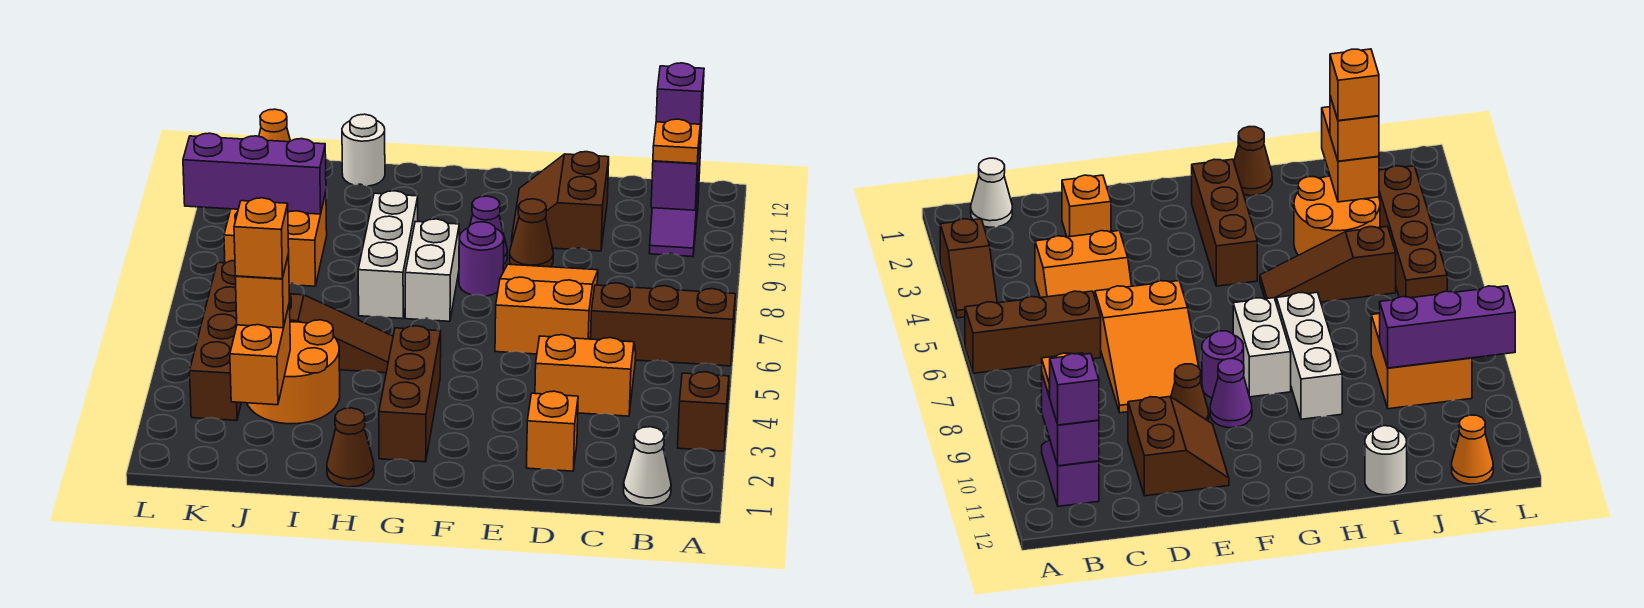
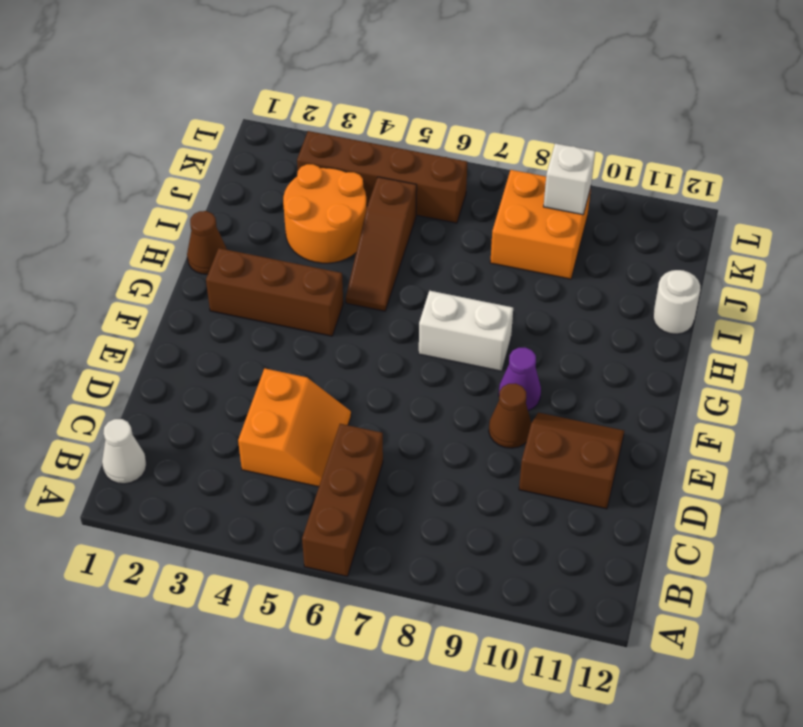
white 1x1 brick [544,143,595,215] -> purple 1x3 brick [183,133,326,214]
none -> brown 1x2 slope [678,372,729,451]
none -> purple 1x2 slope [649,168,700,257]
none -> orange 1x1 brick [527,391,578,471]

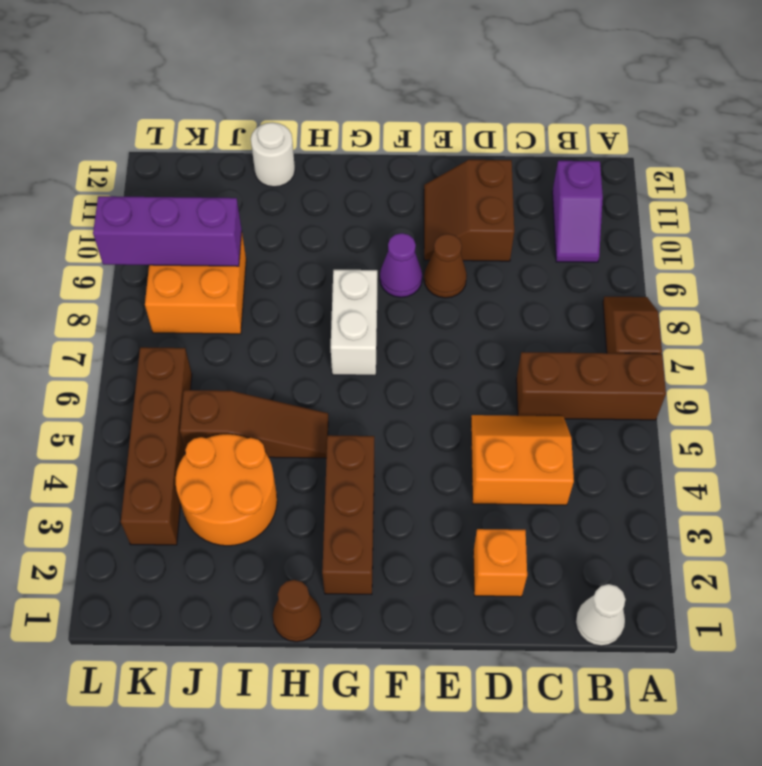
brown 1x2 slope [603,297,662,354] -> brown 1x2 slope moved to [678,372,729,451]
none -> orange 2x3 slope [495,264,598,354]
none -> purple 1x1 round brick [459,222,504,296]
none -> white 1x3 brick [358,191,418,319]

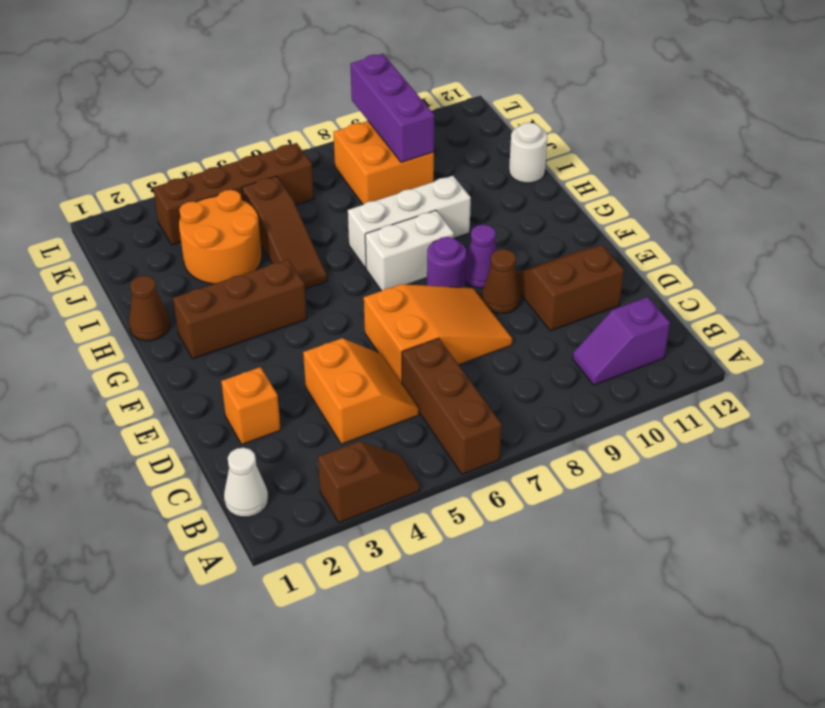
none -> orange 1x1 cone [259,109,290,142]
none -> purple 1x2 brick [651,122,702,210]
none -> orange 1x2 brick [230,302,290,405]

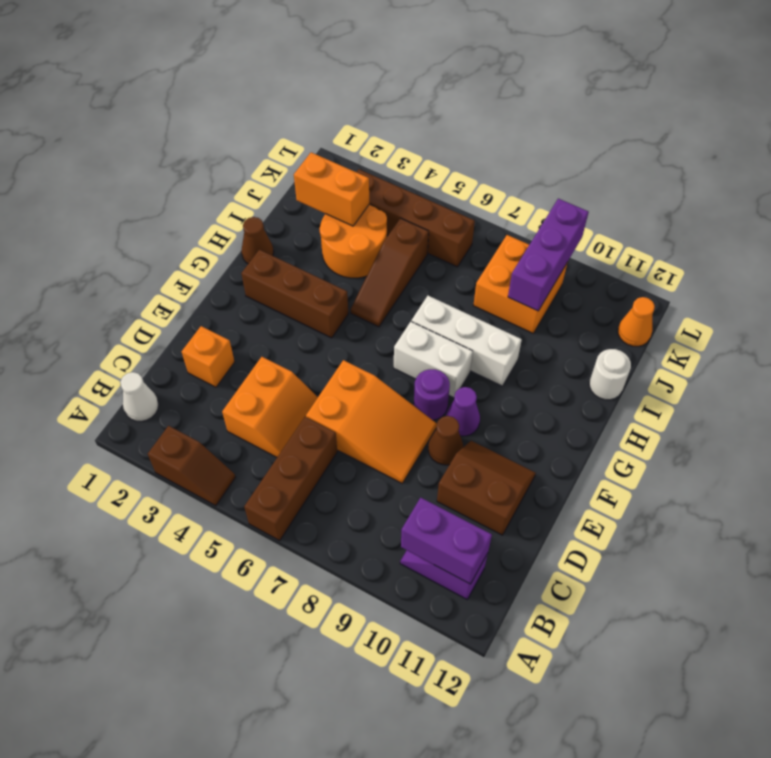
none -> orange 1x1 plate [653,119,700,163]
none -> purple 1x1 brick [656,63,704,132]
none -> orange 1x1 brick [235,254,290,328]

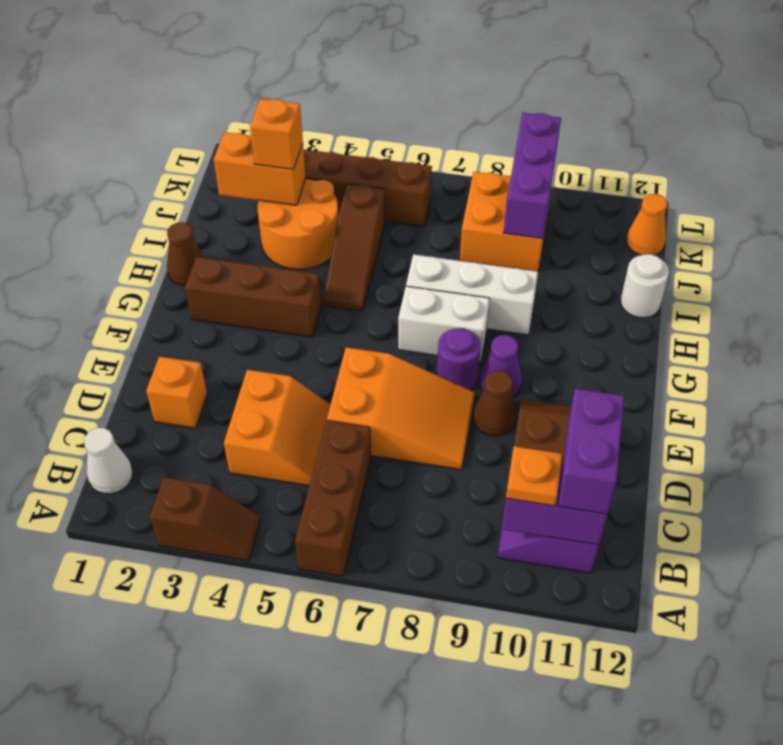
purple 1x2 brick [558,389,624,514] -> purple 1x1 brick [656,63,704,132]
none -> orange 1x1 brick [234,198,289,279]

